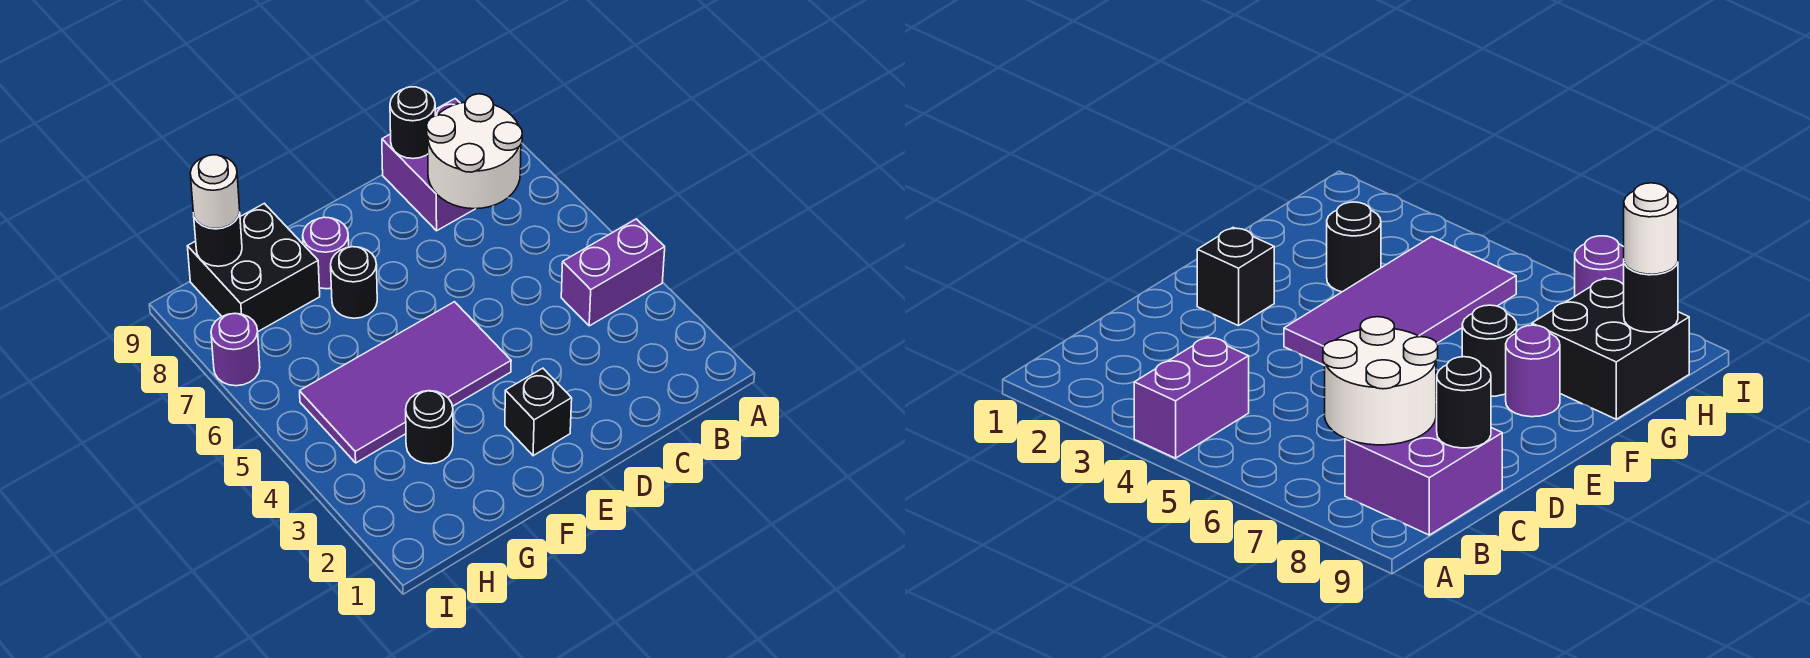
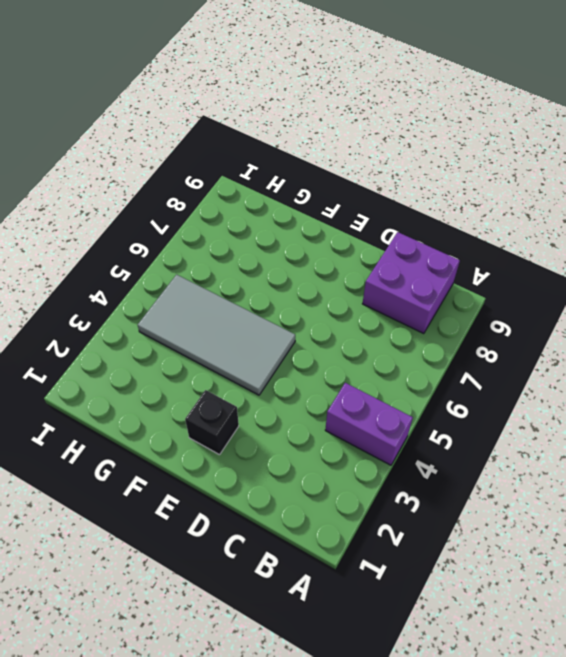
grey 2x4 tile [138,275,295,395] -> purple 2x4 tile [300,302,511,463]
none -> black 1x1 round brick [331,247,377,318]
none -> purple 1x1 round brick [303,217,349,289]
none -> black 1x1 round brick [406,391,453,464]

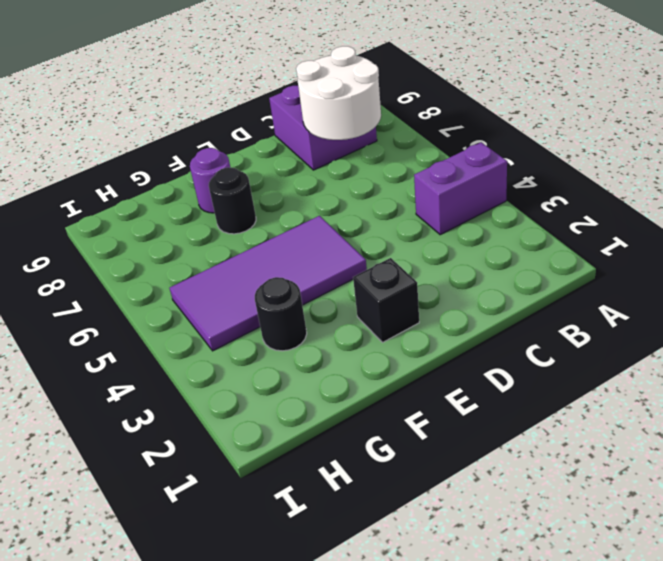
none -> black 2x2 brick [187,203,320,331]
none -> purple 1x1 round brick [211,314,260,386]
none -> black 1x1 round brick [390,87,435,159]

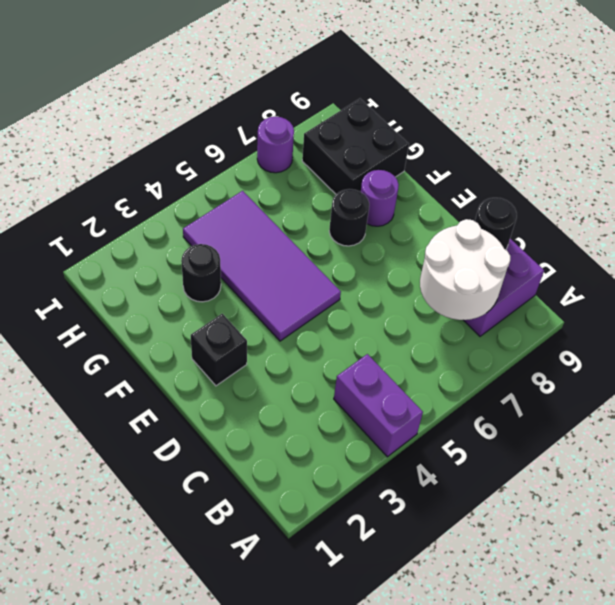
none -> black 1x1 round brick [194,212,242,266]
none -> white 1x1 round brick [190,155,240,229]

